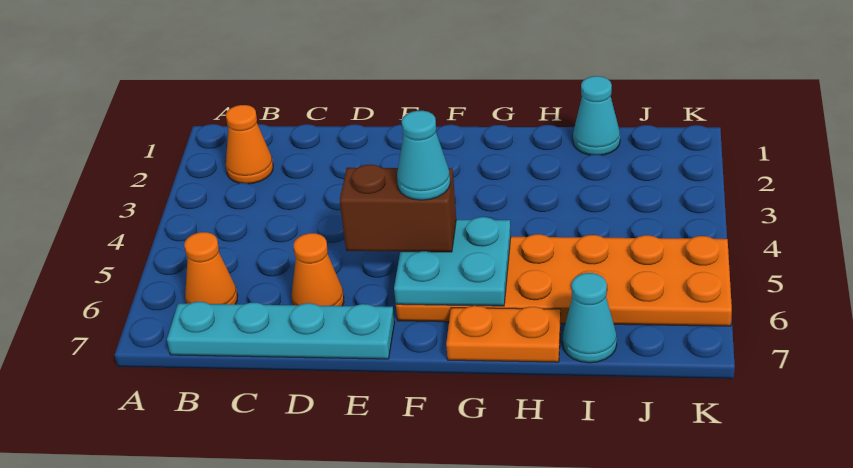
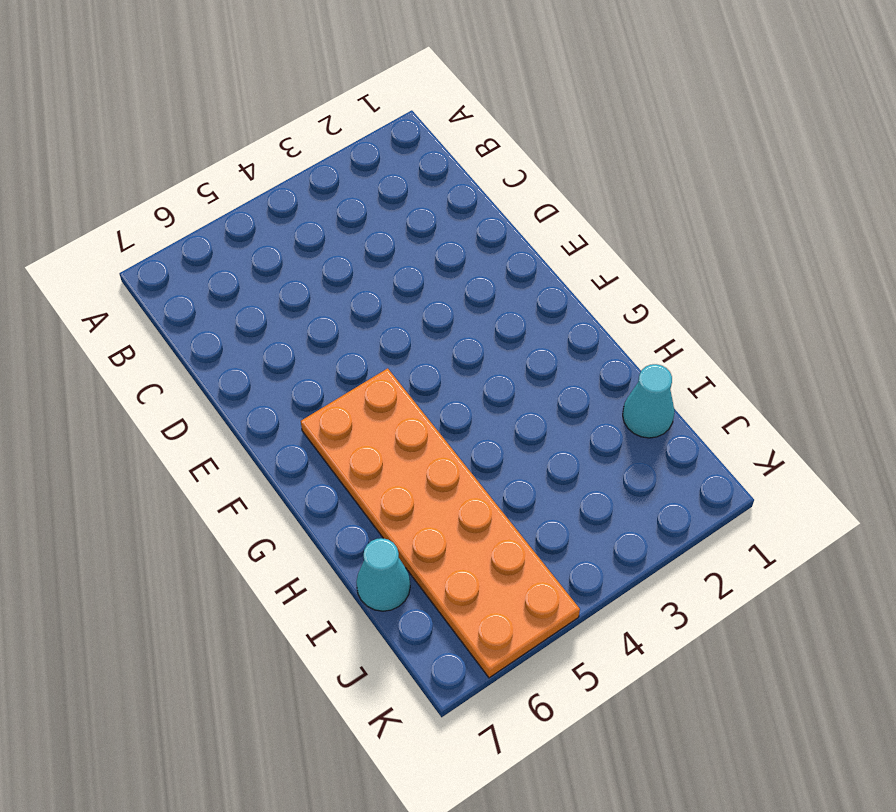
none -> orange 1x1 cone [226,105,273,184]
none -> orange 1x1 cone [184,232,237,304]

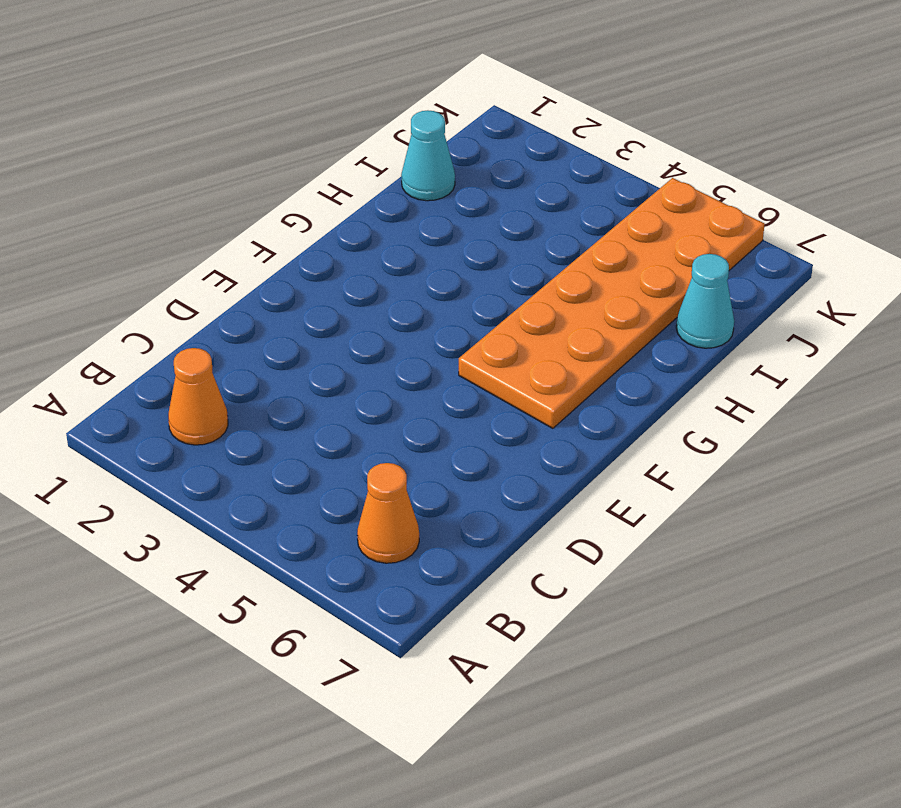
none -> cyan 1x4 plate [167,302,395,359]
none -> orange 1x1 cone [292,233,344,306]

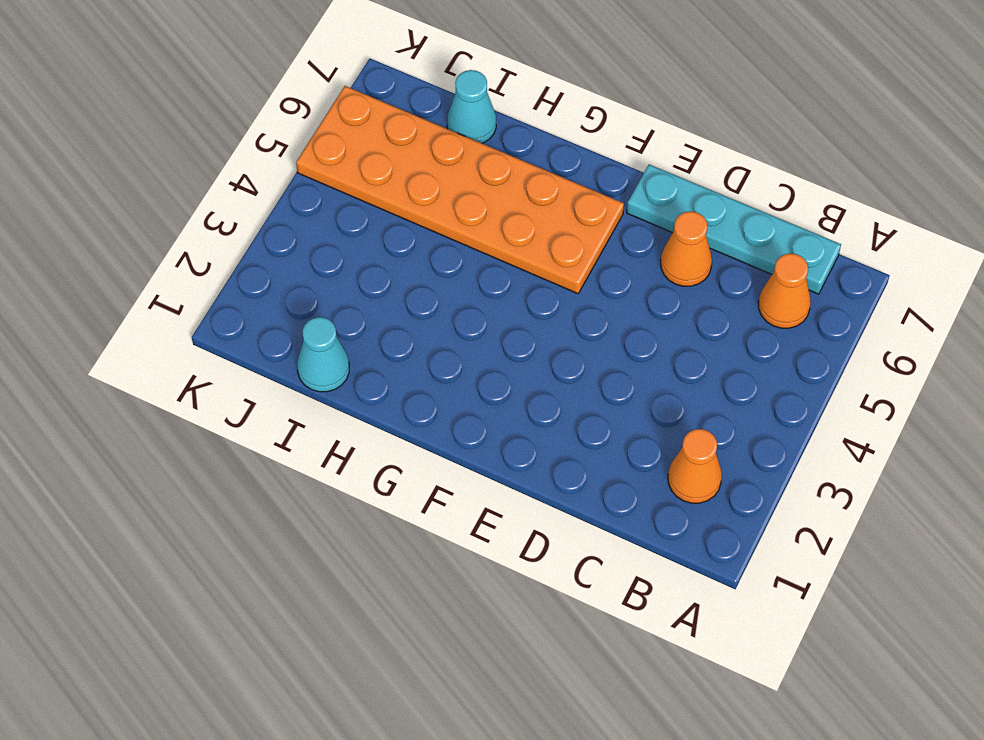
none -> orange 1x2 plate [446,306,561,362]
none -> cyan 2x2 plate [394,217,511,306]

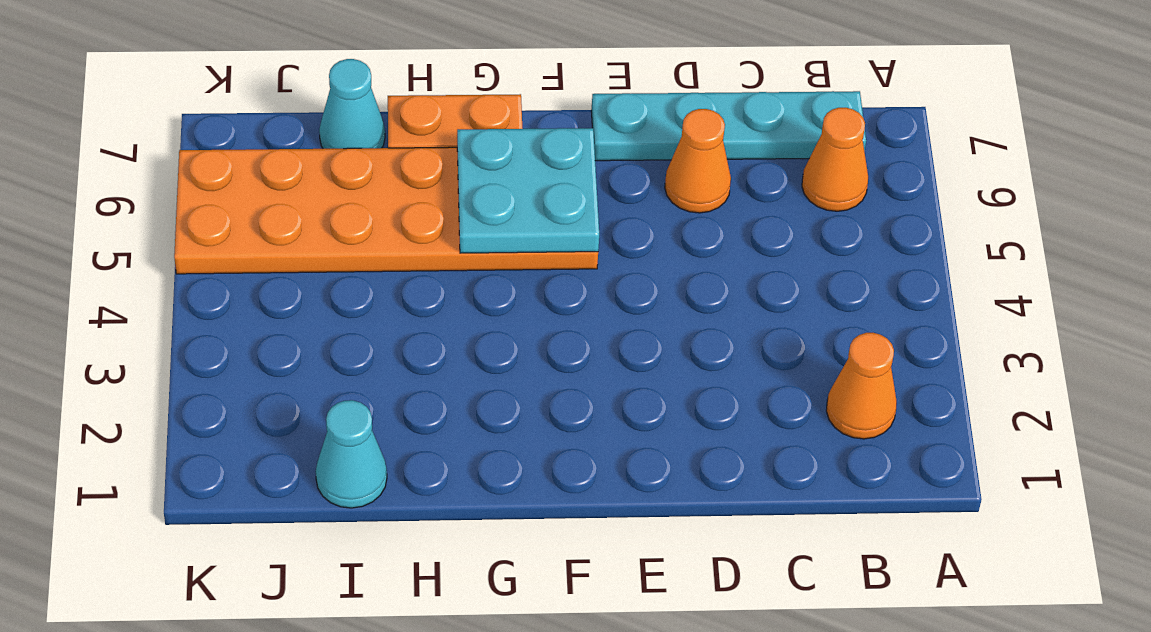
none -> brown 1x2 brick [340,165,456,252]
none -> cyan 1x1 cone [397,111,450,200]

